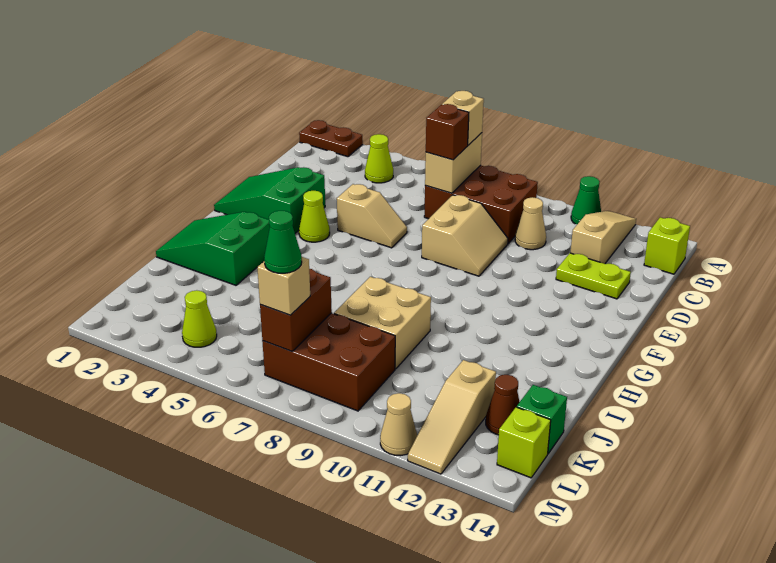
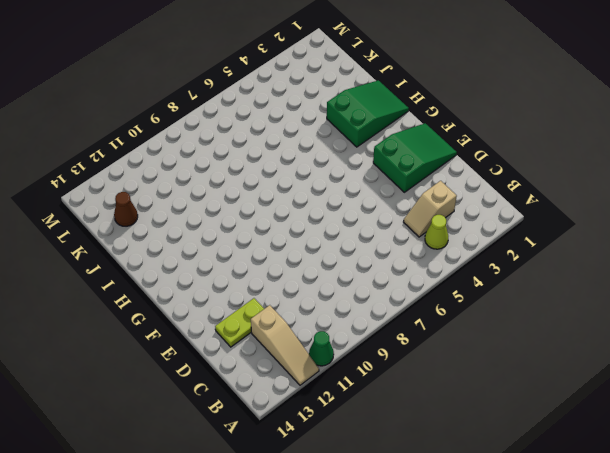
tan 1x2 slope [404,181,457,237] -> tan 1x2 slope moved to [337,184,407,248]
none -> brown 1x2 plate [299,120,363,157]
none -> brown 2x3 brick [424,165,538,243]
none -> lime 1x1 brick [644,217,690,274]

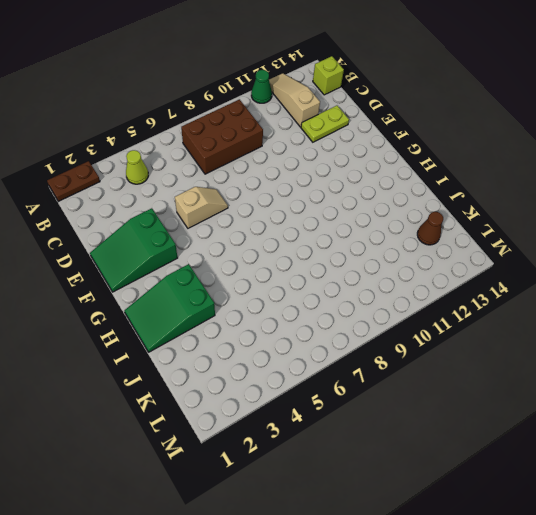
none -> tan 1x1 cone [515,197,546,250]
none -> tan 2x2 slope [422,195,508,276]
none -> lime 1x1 cone [299,191,330,242]

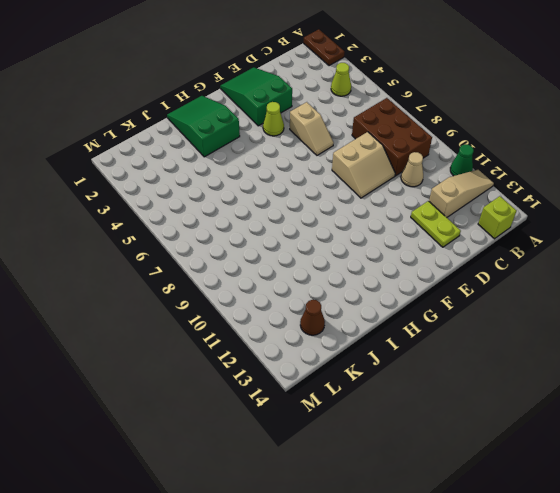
none -> tan 2x2 brick [334,277,431,369]
none -> brown 2x3 brick [262,313,395,411]
none -> tan 1x3 slope [408,360,496,474]

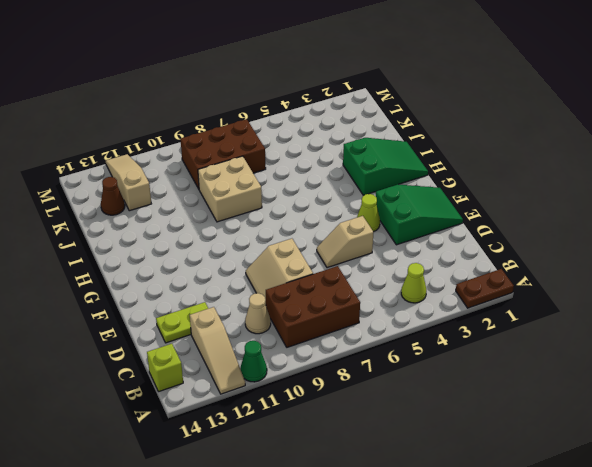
none -> green 1x1 brick [517,385,567,453]
none -> lime 1x1 cone [182,290,217,347]
none -> lime 1x1 brick [497,407,551,478]

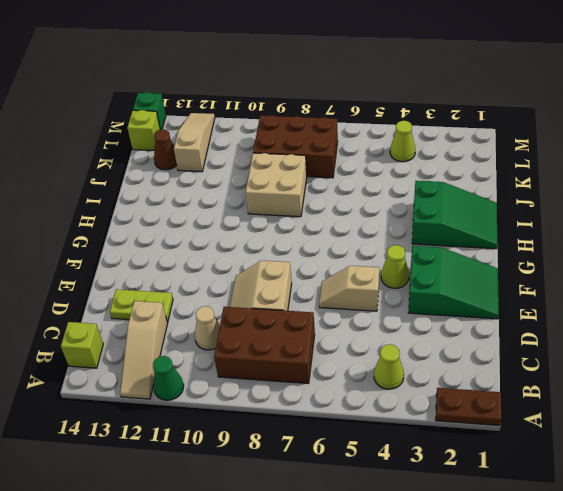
green 1x1 brick [133,92,166,130] -> green 1x1 brick moved to [517,385,567,453]
none -> tan 1x1 cone [380,393,417,456]
none -> tan 1x2 brick [425,133,482,193]
none -> brown 1x2 brick [260,269,332,351]

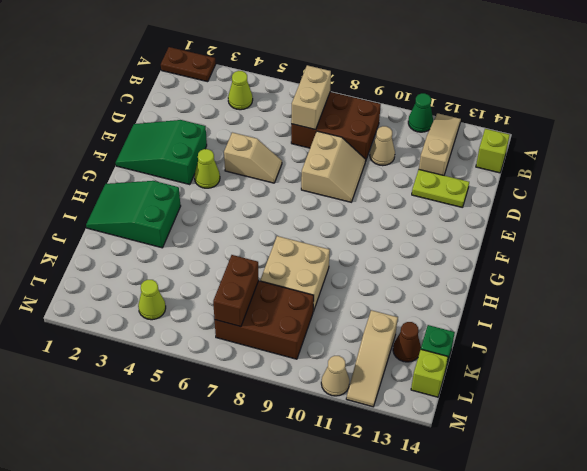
none -> tan 1x1 brick [442,91,484,145]
none -> brown 1x1 brick [426,104,469,160]
none -> tan 1x1 brick [257,257,310,315]

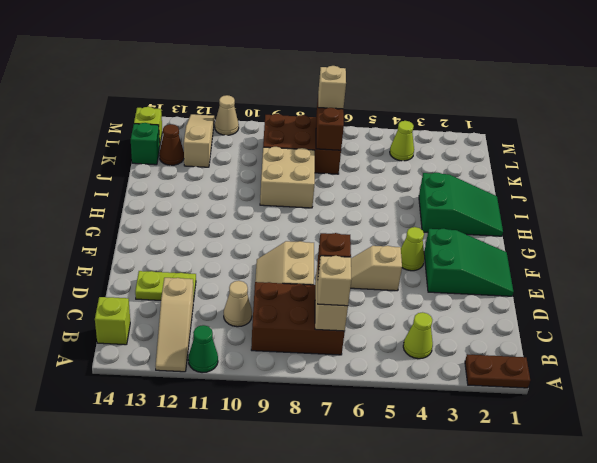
none -> green 1x1 cone [264,211,302,273]

